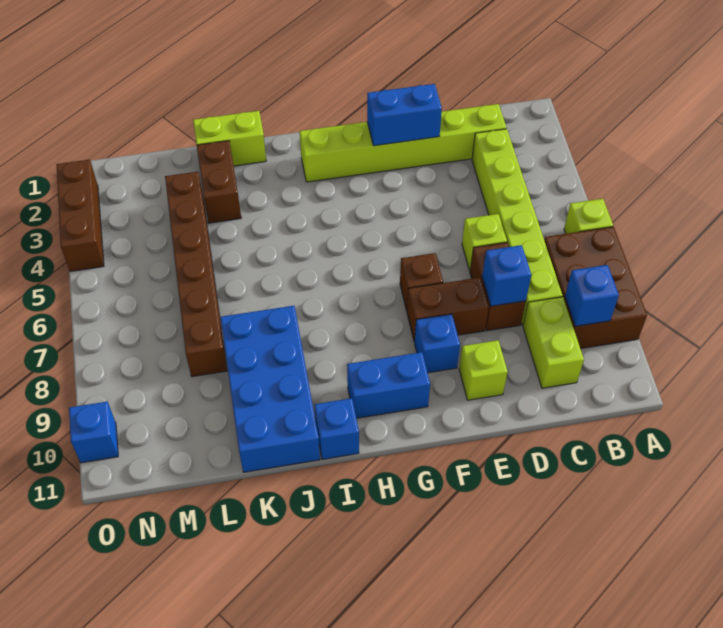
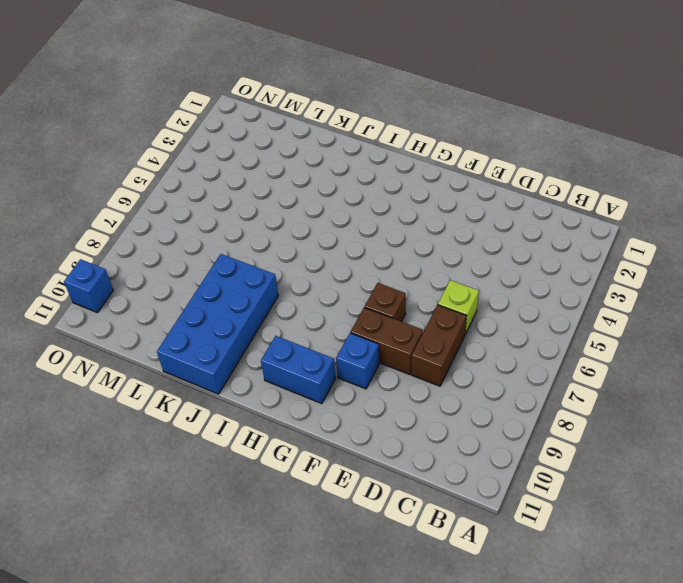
none -> lime 1x1 brick [564,199,613,234]
none -> brown 2x3 brick [544,227,647,349]
none -> lime 1x6 brick [300,104,506,182]

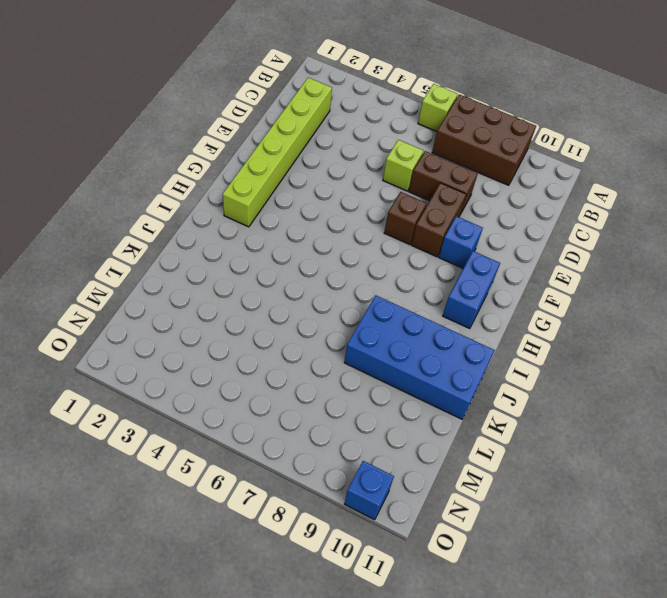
none -> lime 1x6 brick [472,129,563,325]
none -> lime 1x2 brick [523,297,584,388]
none -> lime 1x1 brick [459,340,508,400]

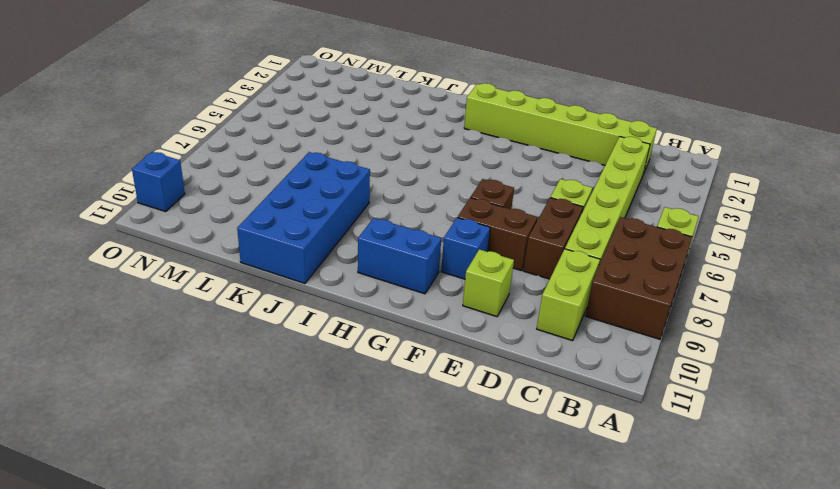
none -> blue 1x1 brick [314,398,359,459]
none -> lime 1x2 brick [193,111,266,166]
none -> brown 1x2 brick [197,141,241,223]

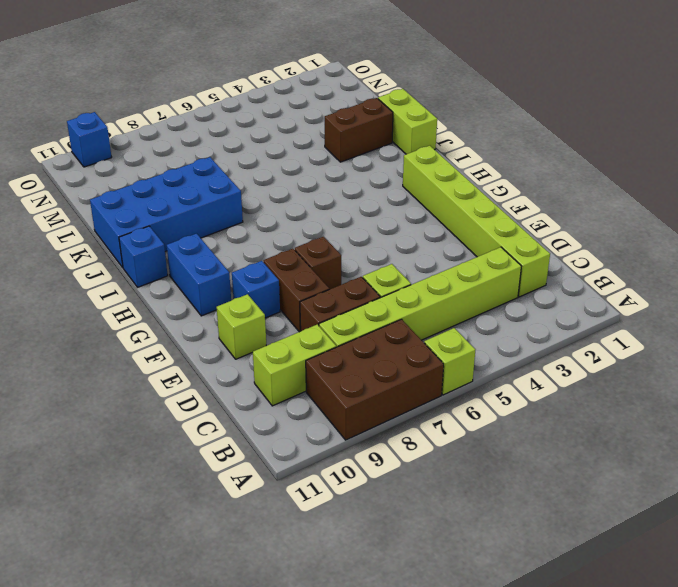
none -> brown 1x6 brick [165,172,227,377]
none -> brown 1x3 brick [56,160,104,271]
none -> blue 1x1 brick [565,265,619,326]

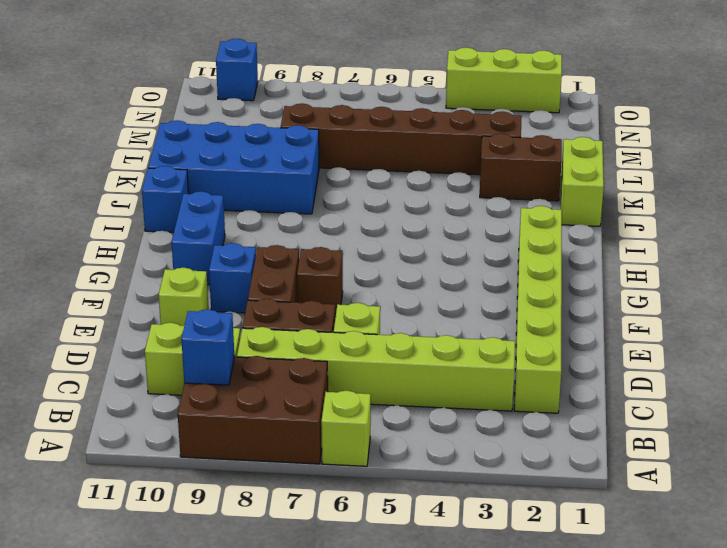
lime 1x3 brick [446,47,562,113] -> brown 1x3 brick [56,160,104,271]
none -> blue 1x1 brick [482,245,531,306]
none -> blue 1x2 brick [367,84,442,146]

